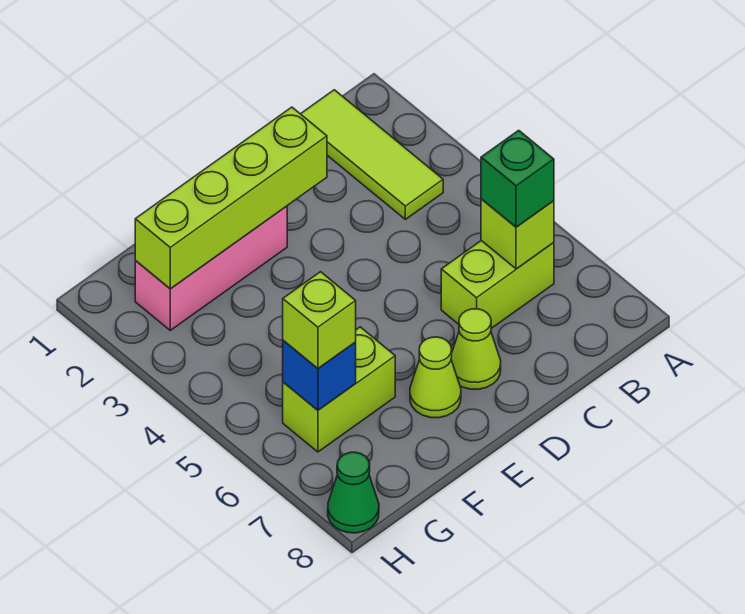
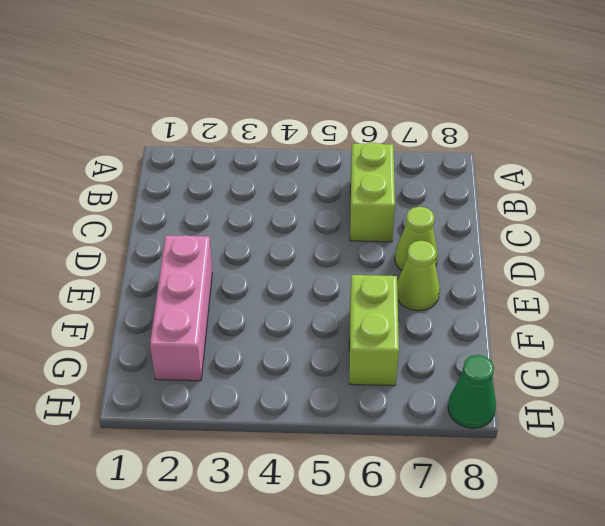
none -> lime 1x3 tile [301,90,443,219]
none -> lime 1x1 brick [481,199,554,269]
none -> lime 1x4 brick [135,107,327,289]

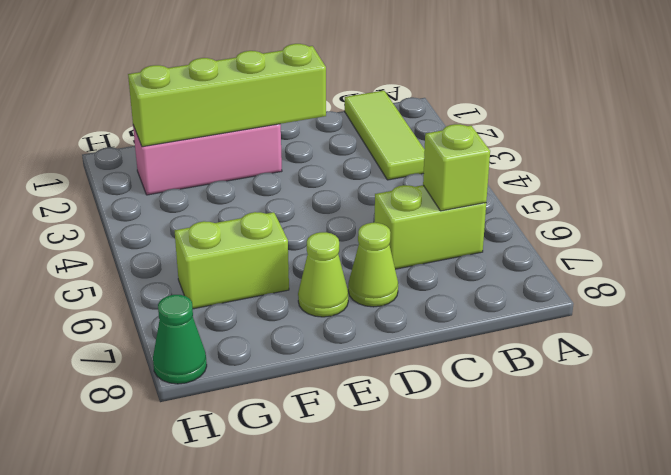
none -> blue 1x1 brick [283,340,356,410]
none -> green 1x1 brick [481,130,554,227]
none -> lime 1x1 brick [283,272,356,368]

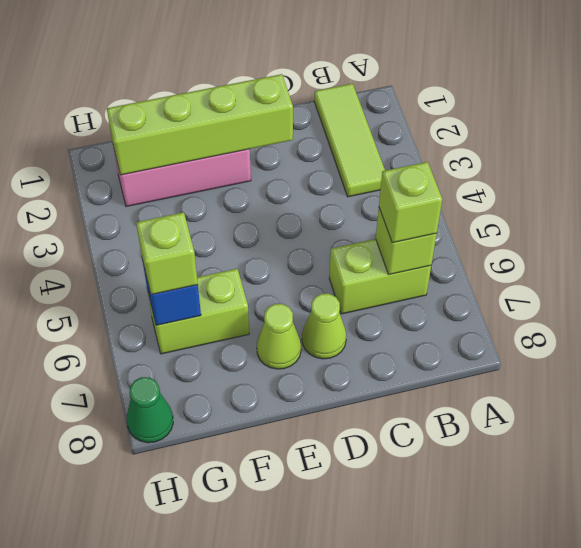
lime 1x1 brick [379,162,442,243] -> green 1x1 brick [481,130,554,227]

